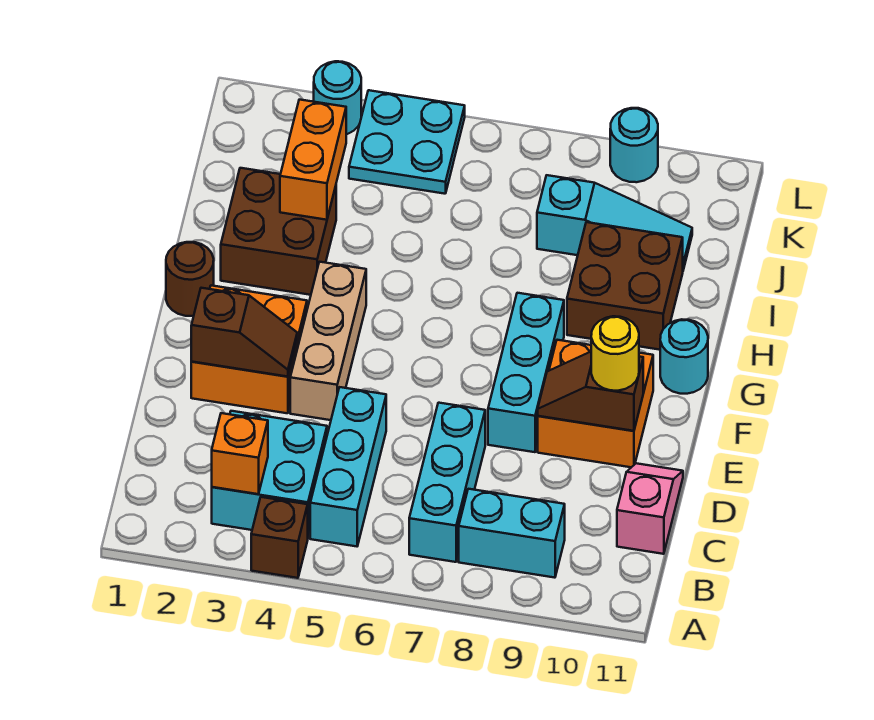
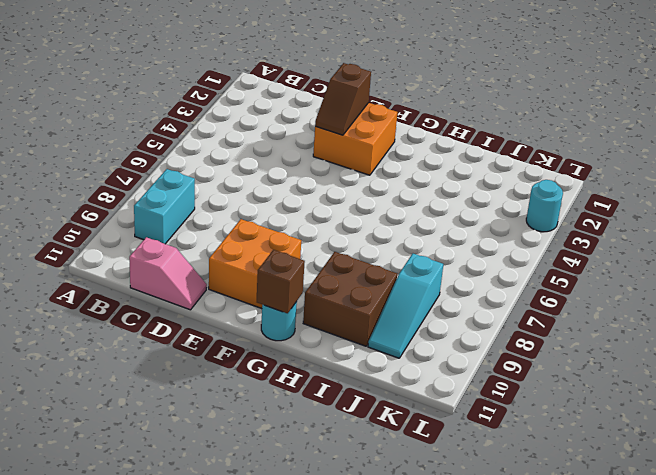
brown 1x1 brick [257,250,305,313] -> brown 1x1 brick moved to [251,497,308,578]
none -> cyan 2x2 brick [212,411,327,537]
none -> cyan 1x3 brick [310,387,386,546]
none -> cyan 1x3 brick [409,403,485,562]

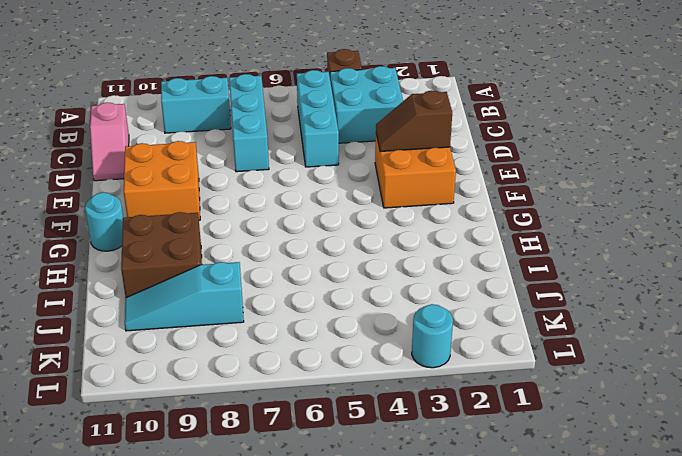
none -> tan 1x3 brick [290,262,366,420]
none -> cyan 1x3 brick [488,293,564,452]
none -> brown 1x1 round brick [166,242,214,316]

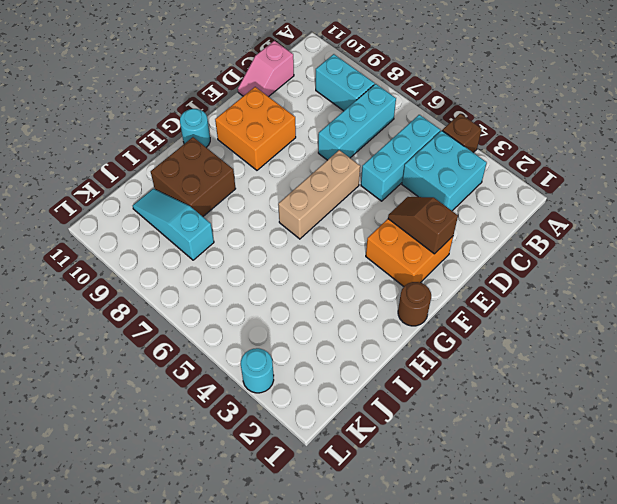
tan 1x3 brick [278,150,360,239] -> tan 1x3 brick moved to [290,262,366,420]
none -> cyan 1x3 brick [488,293,564,452]
none -> brown 2x2 brick [221,168,336,295]
none -> cyan 2x2 plate [349,90,465,194]

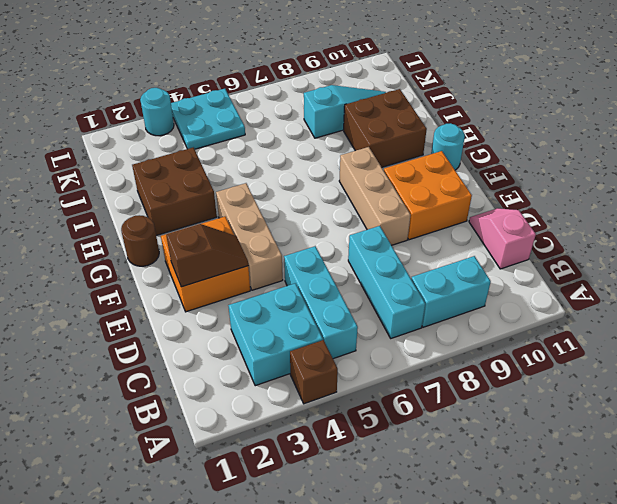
tan 1x3 brick [339,147,410,245] -> cyan 1x3 brick [488,293,564,452]
none -> cyan 1x1 round brick [610,108,658,182]
none -> orange 1x1 brick [212,413,268,494]
none -> brown 1x2 slope [538,352,643,431]

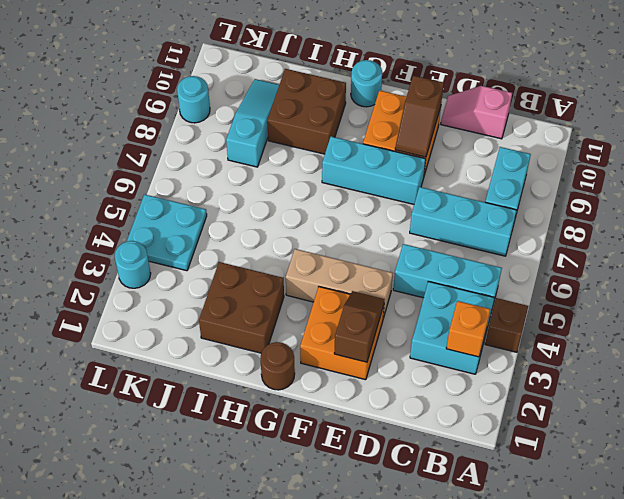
none -> orange 1x2 brick [280,100,346,220]
none -> yellow 1x1 round brick [591,316,639,391]

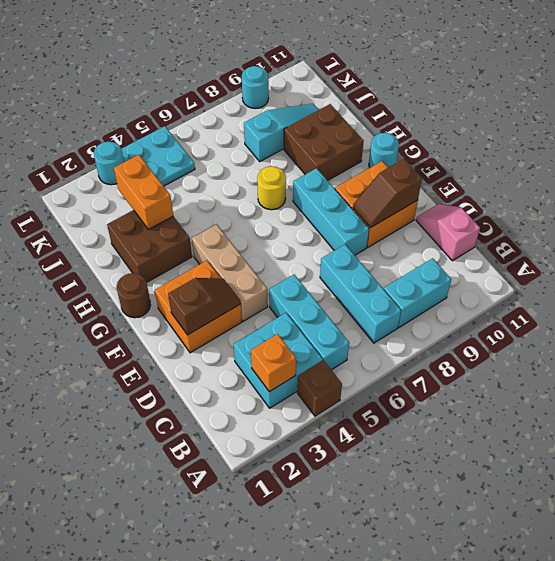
yellow 1x1 round brick [257,166,286,210] -> yellow 1x1 round brick moved to [591,316,639,391]

